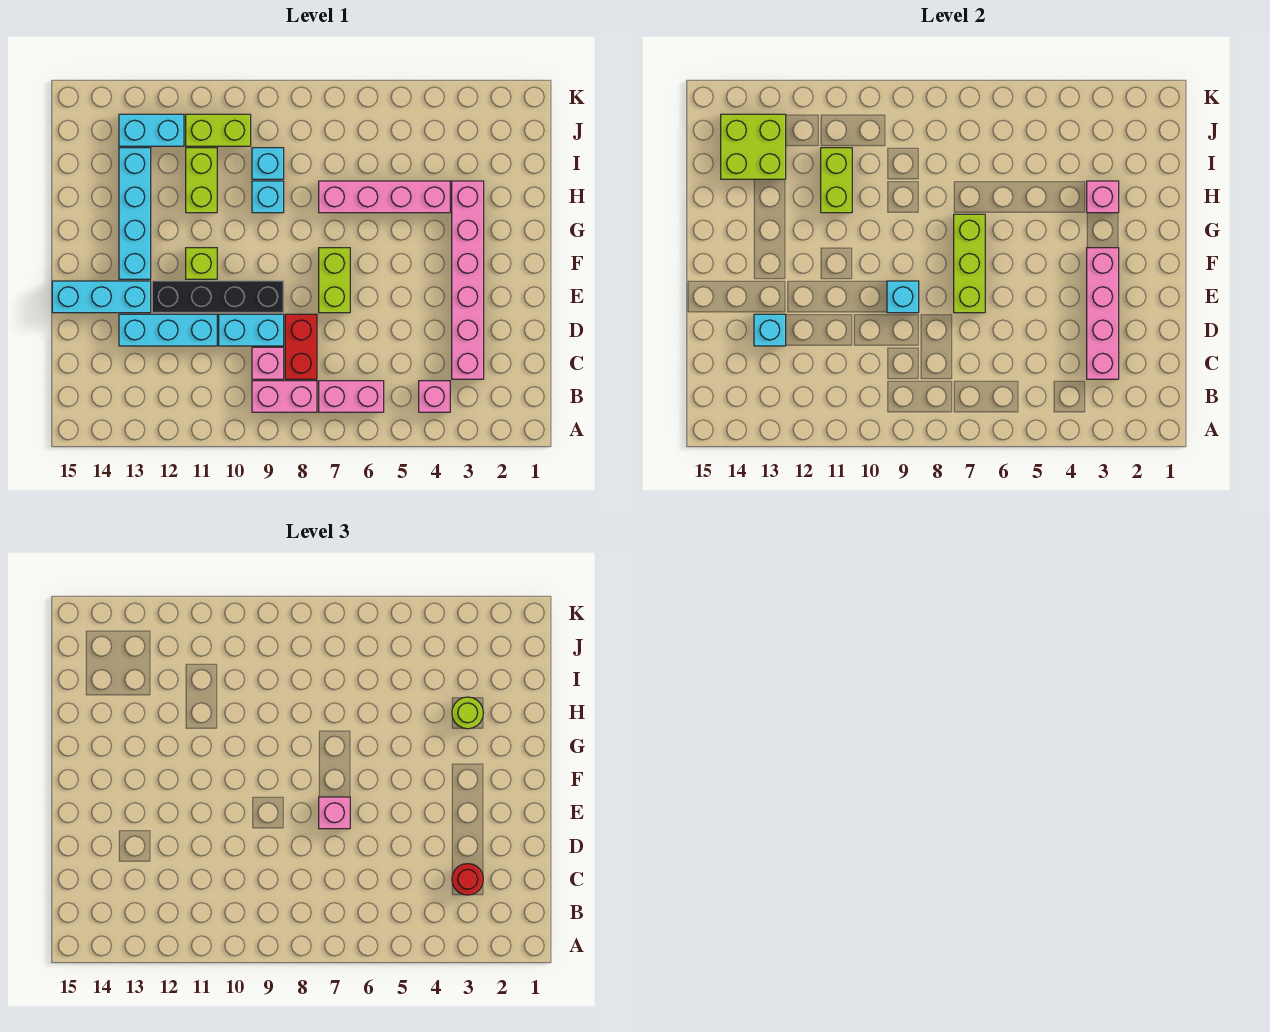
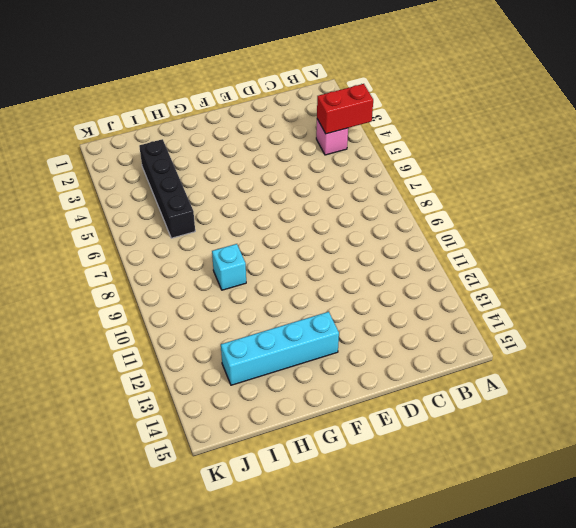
red 1x2 brick [317,84,373,134] -> red 1x2 brick moved to [285,314,317,379]
black 1x4 brick [139,139,195,238] -> black 1x4 brick moved to [152,281,284,313]
none -> pink 1x2 brick [319,381,384,412]
none -> pink 1x2 brick [252,381,317,412]
none -> pink 1x6 brick [452,181,484,379]

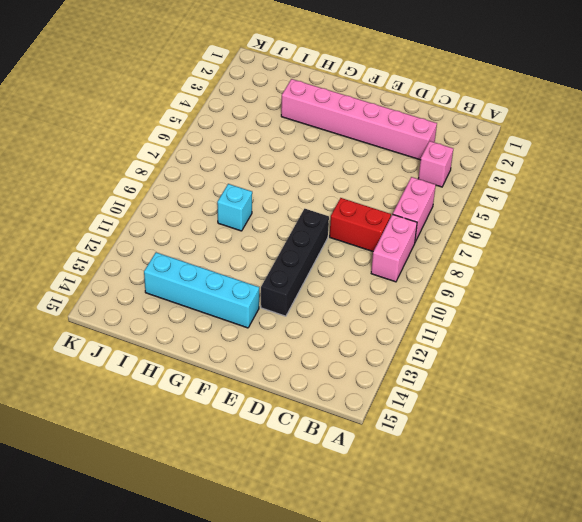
none -> pink 1x1 brick [252,347,284,379]
none -> cyan 1x2 brick [219,314,284,346]
none -> cyan 1x3 brick [119,314,217,346]

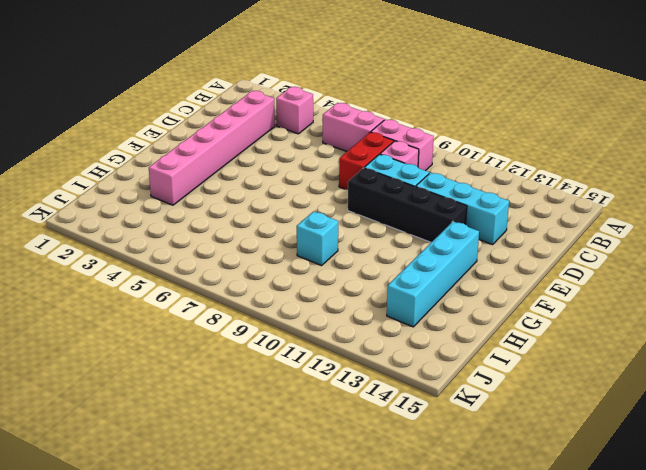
none -> lime 1x2 brick [319,248,350,313]
none -> cyan 1x3 brick [52,281,151,313]
none -> lime 1x1 brick [186,248,217,279]

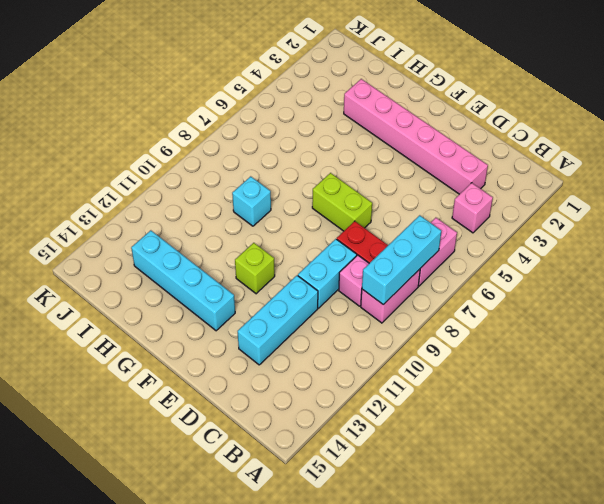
cyan 1x3 brick [362,215,441,305] -> cyan 1x3 brick moved to [52,281,151,313]
none -> black 1x4 brick [152,281,284,313]
none -> pink 1x4 brick [319,181,450,213]
none -> lime 1x2 brick [186,148,217,213]

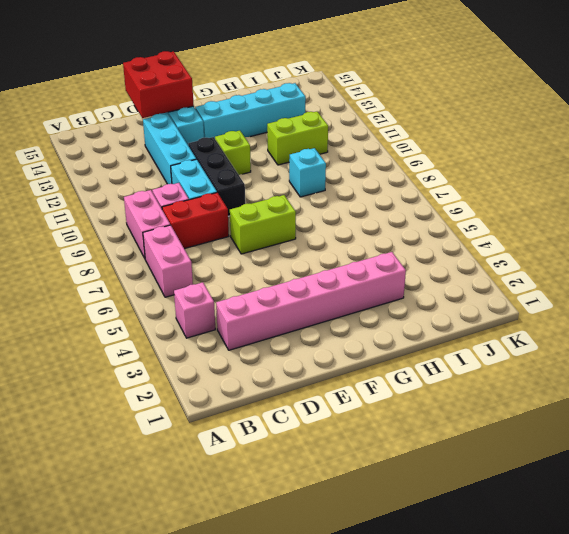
red 2x2 brick [123,51,194,118] -> none
black 1x3 brick [188,137,245,216] -> black 1x4 brick [152,281,284,313]
none -> pink 1x4 brick [319,181,450,213]
none -> cyan 1x1 brick [252,148,284,179]
none -> lime 1x2 brick [186,114,251,146]

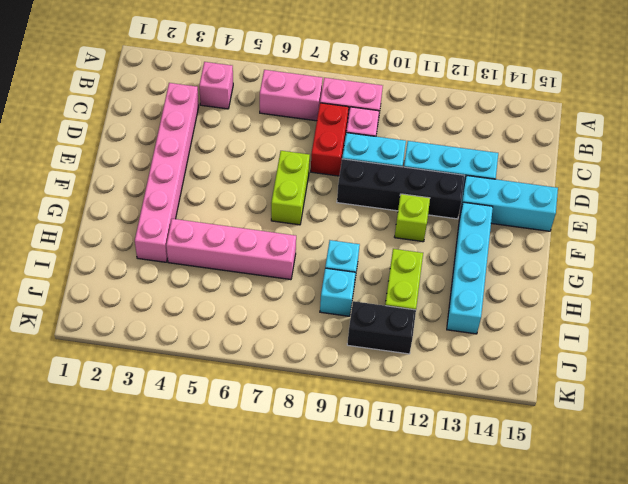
black 1x2 brick [347,301,416,354] -> lime 1x2 brick [186,114,251,146]
none -> cyan 1x2 brick [119,114,184,146]
none -> pink 1x4 brick [1087,248,1119,379]
none -> cyan 1x1 brick [754,314,786,346]

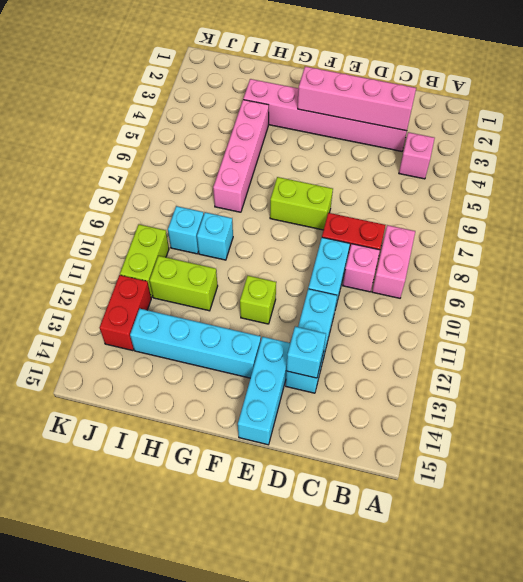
red 1x2 brick [100,275,151,351] -> cyan 1x2 brick [119,114,184,146]
none -> pink 1x2 brick [319,381,384,412]
none -> black 1x4 brick [152,281,284,313]
none -> lime 1x3 brick [954,214,985,313]

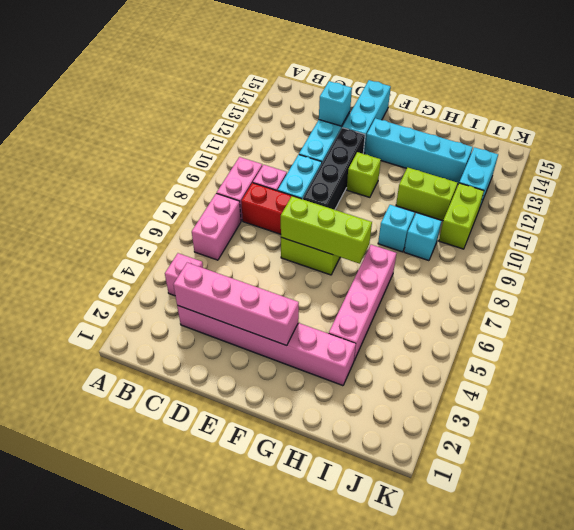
none -> cyan 1x1 brick [887,281,919,313]
none -> pink 1x1 brick [1087,181,1119,213]
none -> lime 1x2 brick [821,148,852,213]

